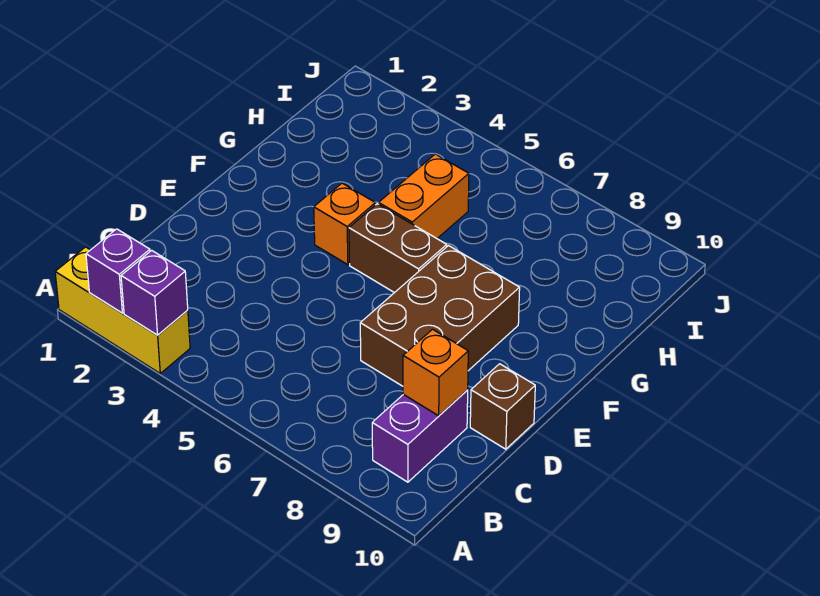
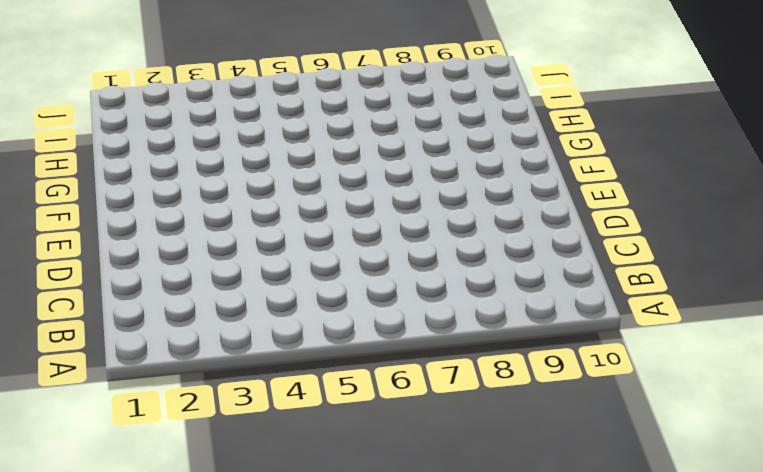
none -> yellow 1x3 brick [55,247,190,373]
none -> purple 1x2 brick [372,390,468,482]

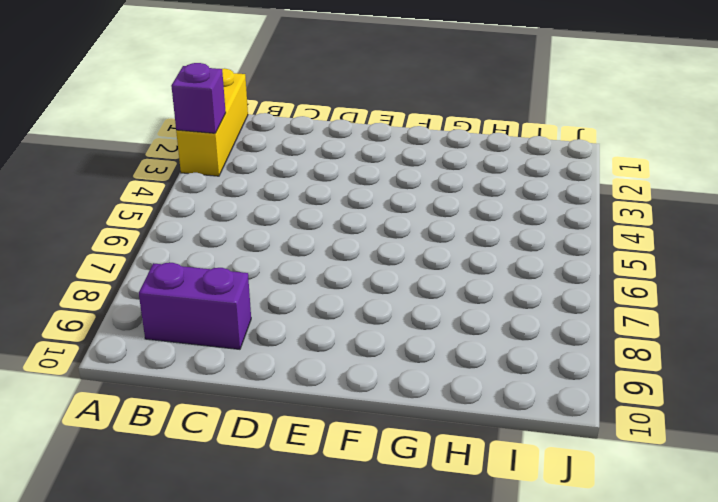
none -> brown 2x3 brick [360,246,520,386]
none -> brown 1x1 brick [470,364,535,449]

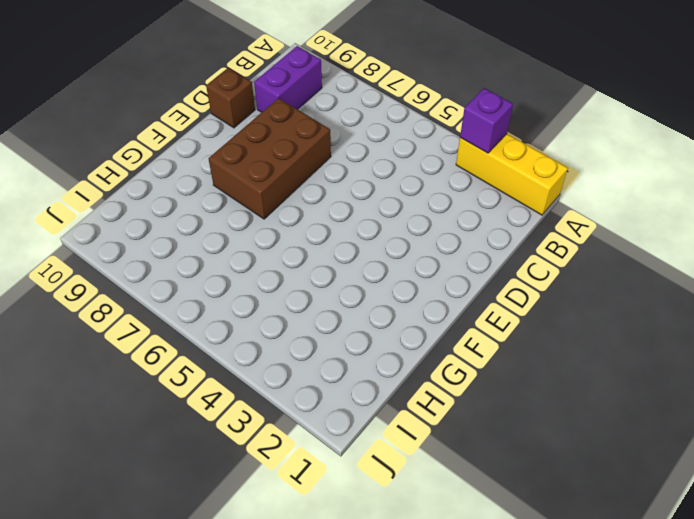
none -> orange 1x1 brick [314,183,375,265]
none -> brown 1x2 brick [349,204,447,293]

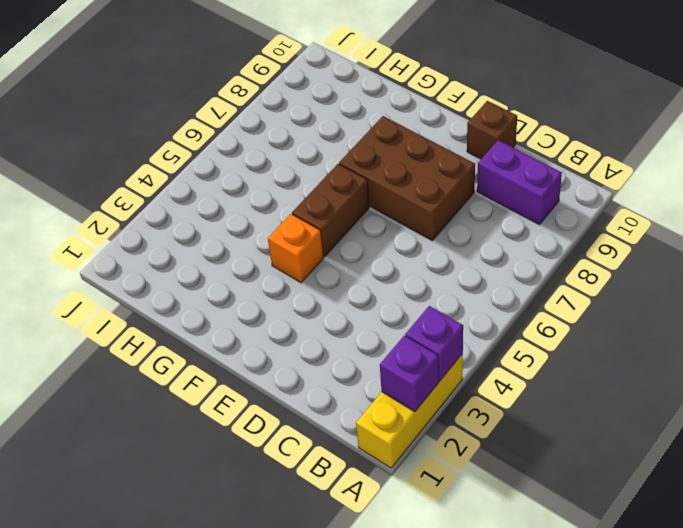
none -> orange 1x2 brick [379,154,469,238]
none -> orange 1x1 brick [403,329,468,416]

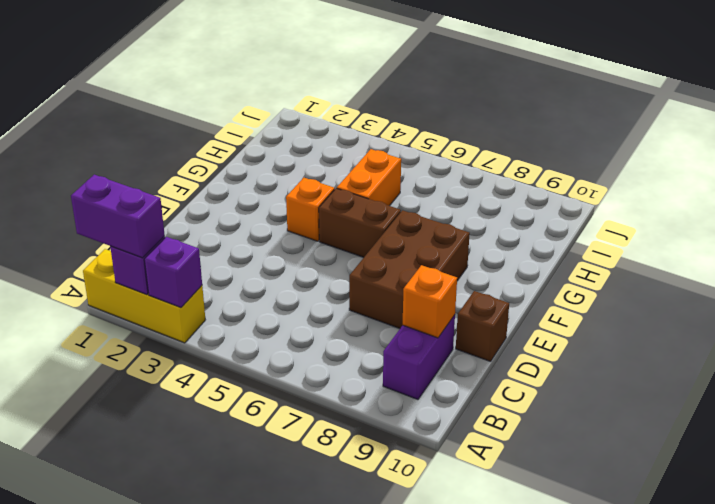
purple 1x2 brick [71,175,165,258] -> none

